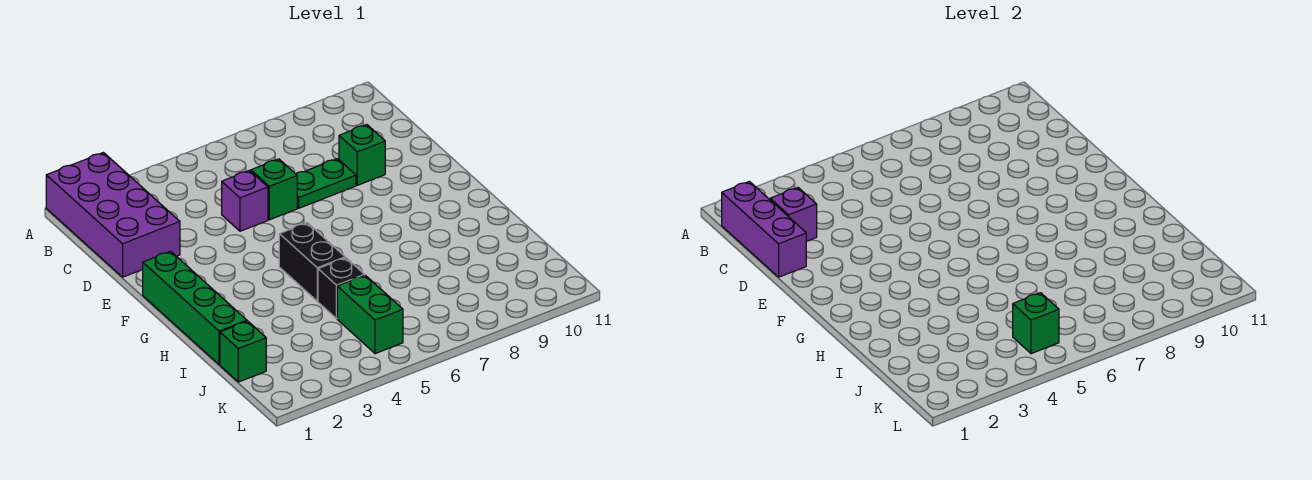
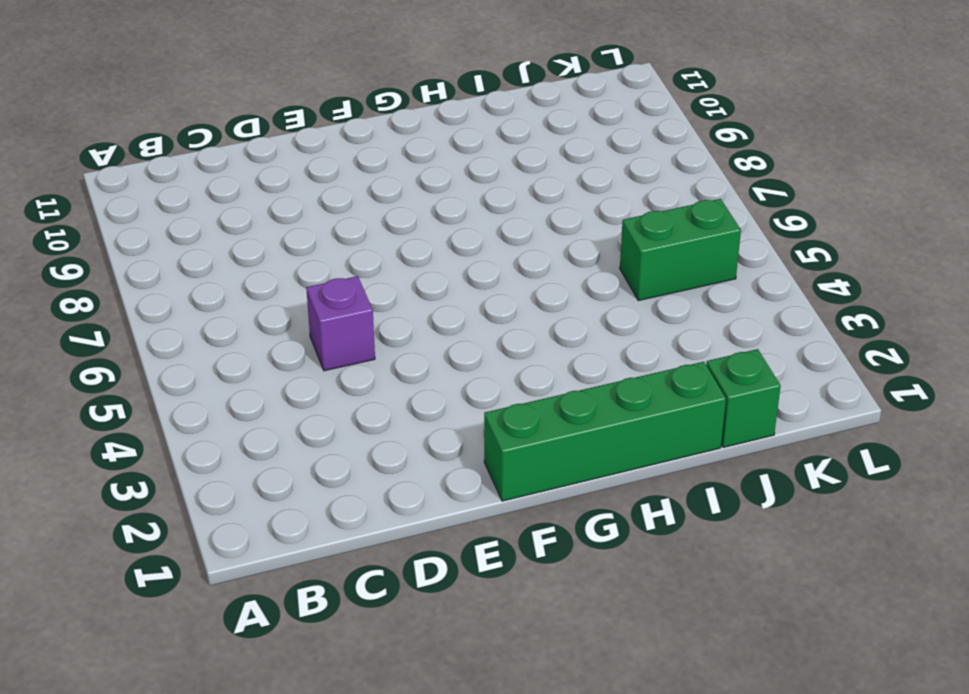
none -> purple 2x4 brick [46,153,180,277]
none -> green 1x1 brick [251,159,297,220]
none -> green 1x2 plate [296,159,356,208]

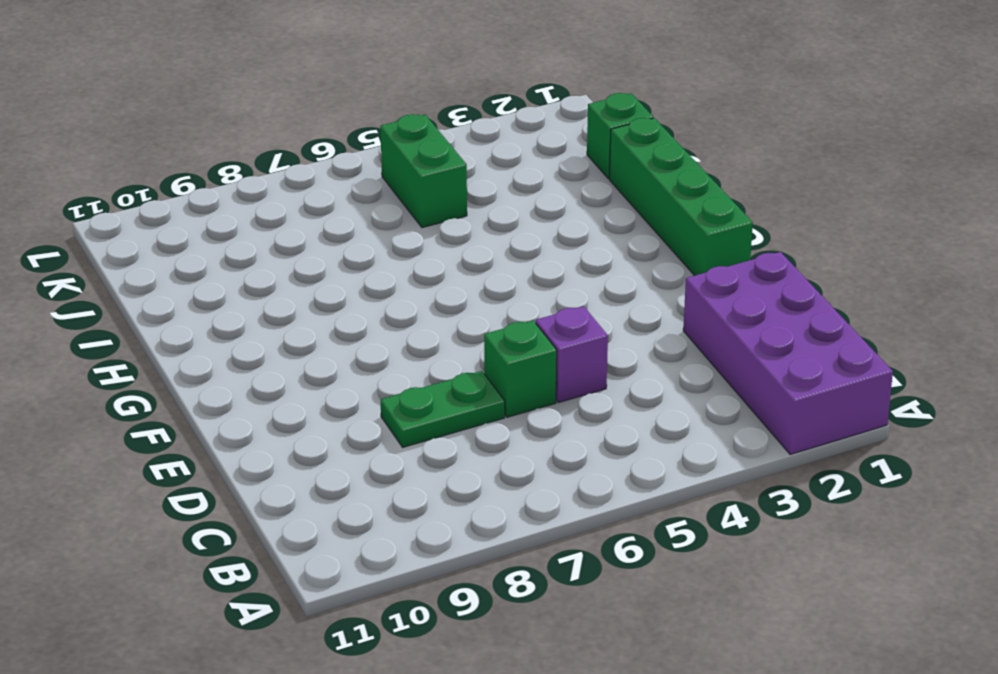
none -> green 1x1 brick [339,125,385,185]
none -> black 1x2 brick [279,223,345,301]
none -> black 1x1 brick [318,258,364,319]

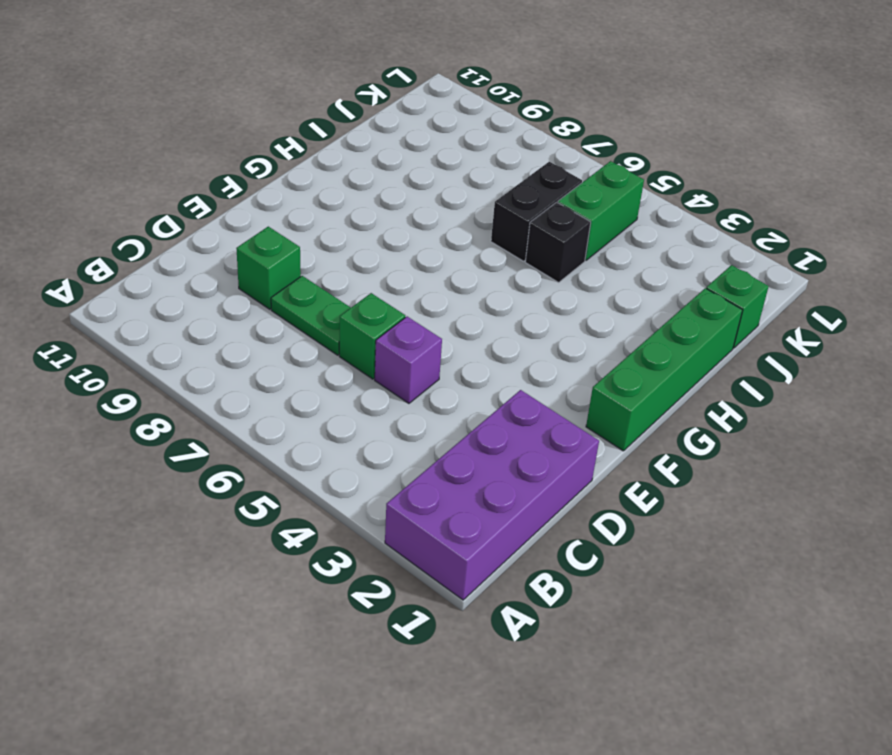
black 1x2 brick [491,162,582,261] -> black 1x2 brick moved to [279,223,345,301]
none -> purple 1x3 brick [722,181,806,277]
none -> purple 1x1 brick [770,188,817,241]
none -> green 1x1 brick [1013,293,1059,354]

